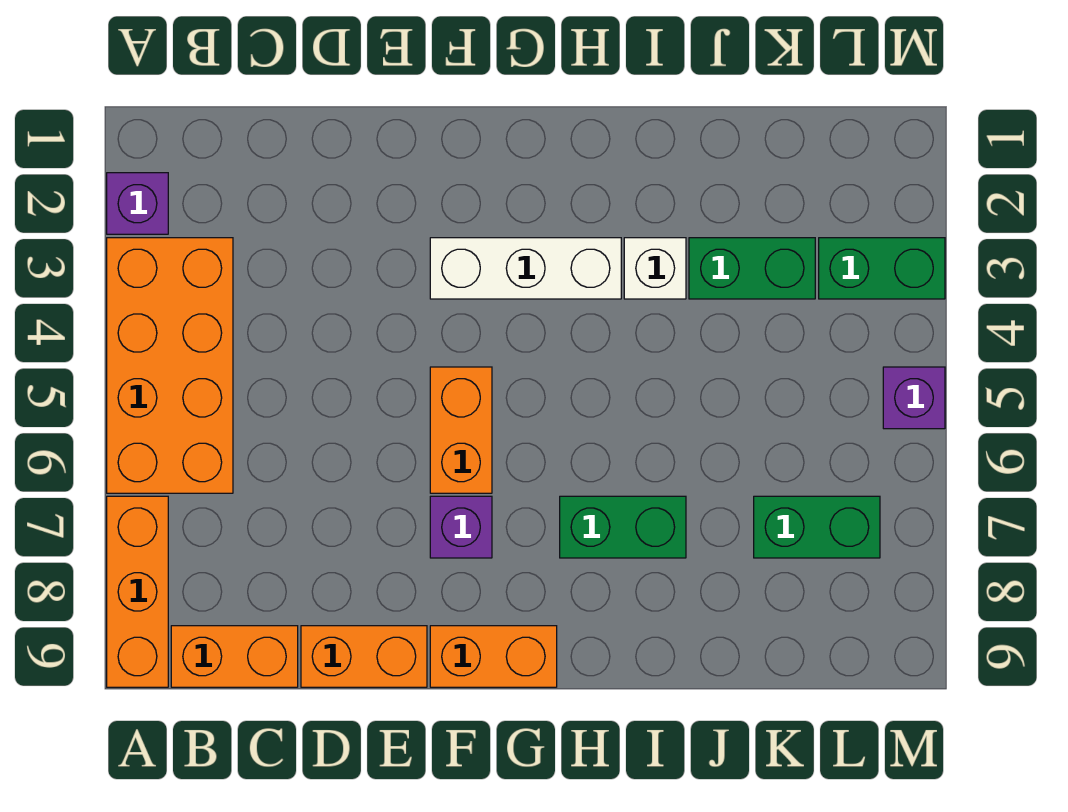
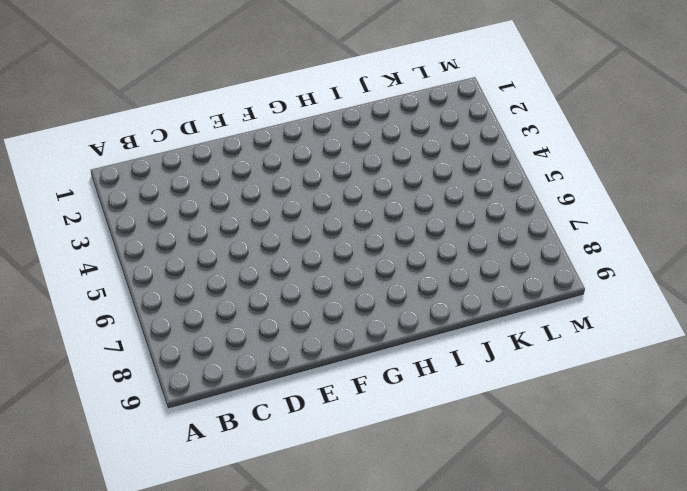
none -> purple 1x1 brick [107,173,168,234]
none -> orange 2x4 brick [107,238,233,493]
none -> orange 1x3 brick [107,496,168,687]

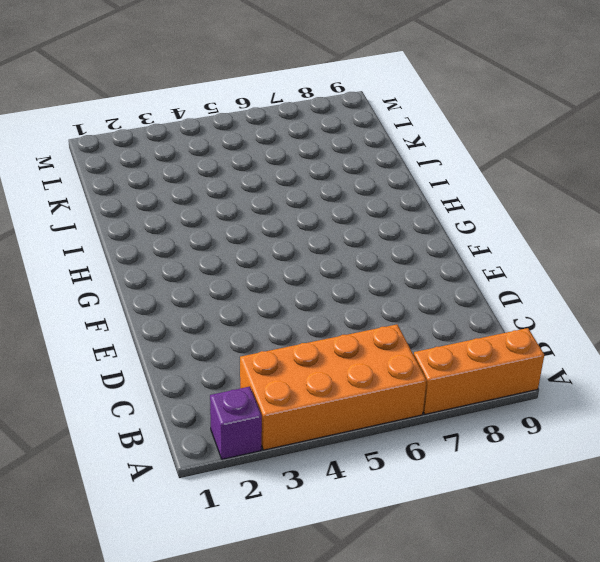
none -> orange 1x2 brick [171,626,298,687]
none -> orange 1x2 brick [301,626,427,687]
none -> white 1x3 brick [430,238,621,299]

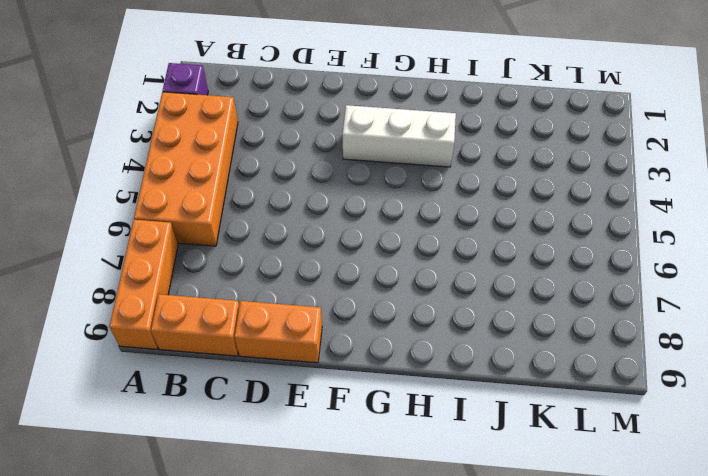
none -> orange 1x2 brick [430,367,492,493]
none -> purple 1x1 brick [430,496,492,558]
none -> orange 1x2 brick [430,626,557,687]

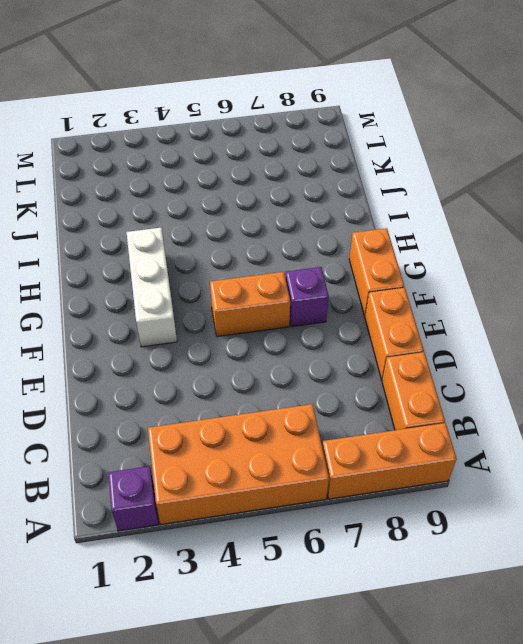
none -> green 1x2 brick [560,496,686,558]
none -> white 1x1 brick [624,238,686,299]
none -> green 1x2 brick [689,238,815,299]

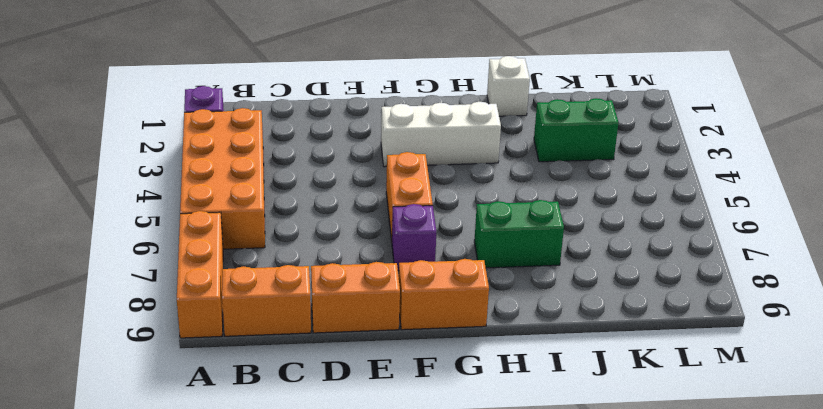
white 1x1 brick [487,56,530,116] -> white 1x1 brick moved to [624,238,686,299]
none -> green 1x2 brick [754,496,880,558]
none -> green 1x2 brick [819,238,945,299]
none -> purple 1x1 brick [883,367,945,429]

